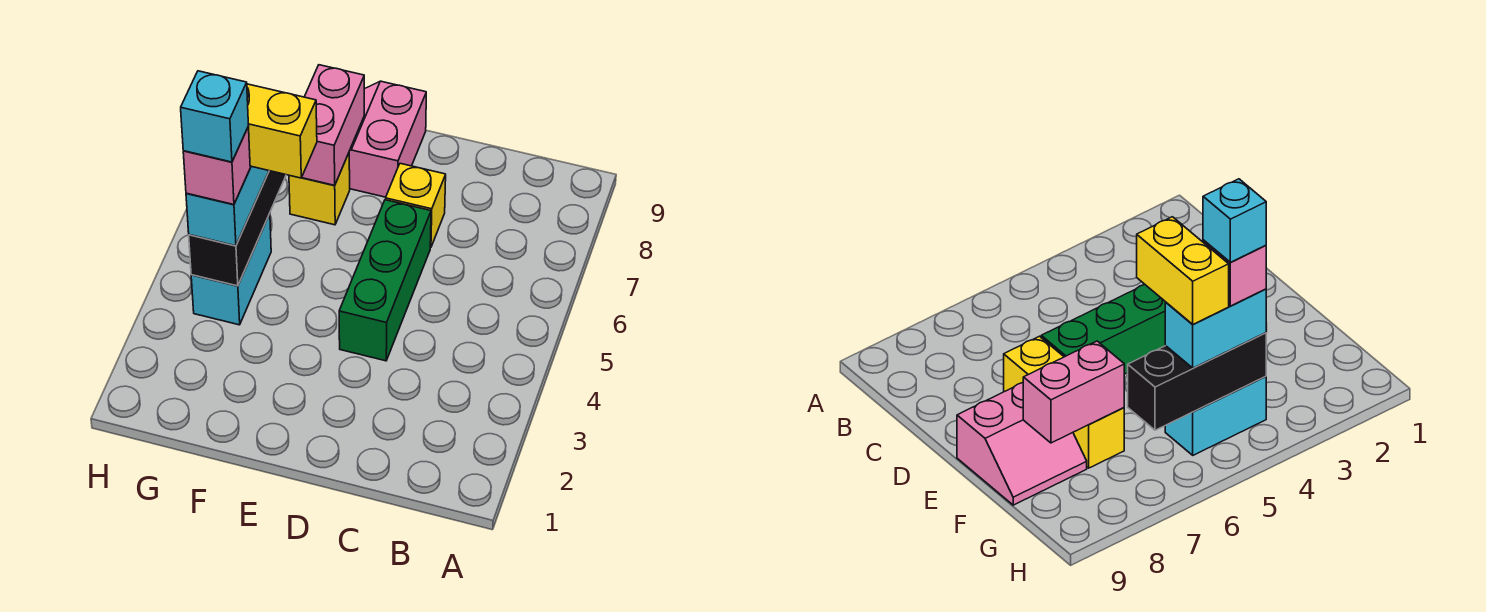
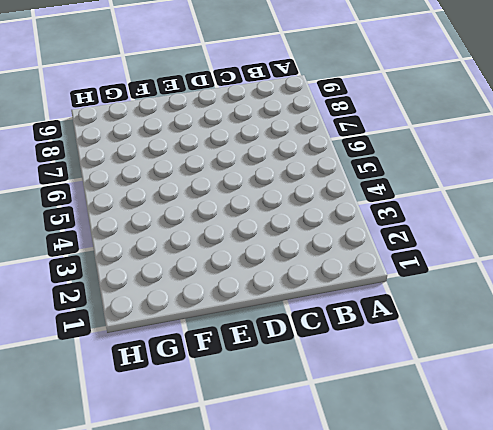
none -> green 1x3 brick [339,200,431,361]
none -> yellow 1x1 brick [385,163,446,248]

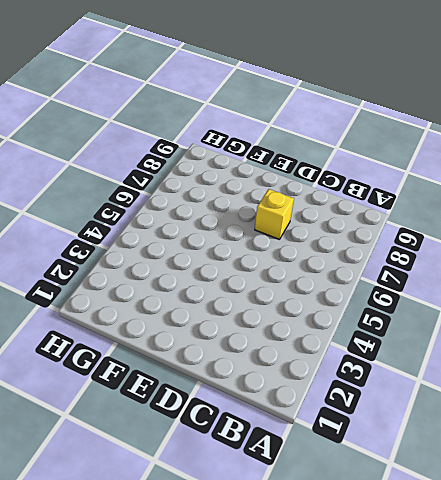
none -> green 1x3 brick [339,200,431,361]
none -> pink 2x2 slope [349,81,426,197]

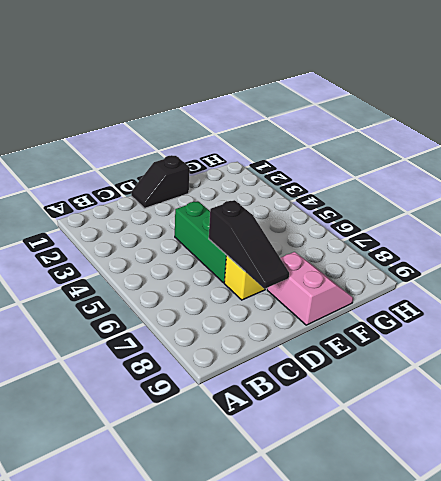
black 1x2 slope [131,155,190,208] -> none
black 1x3 slope [209,200,289,289] -> none
none -> yellow 1x1 brick [289,153,350,225]
none -> cyan 1x2 brick [191,214,271,325]

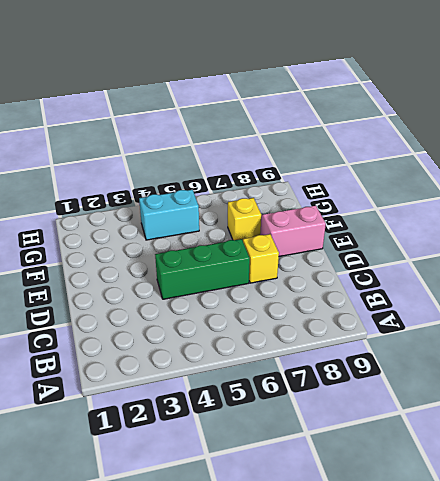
none -> pink 1x2 brick [302,65,364,185]
none -> black 1x3 brick [189,171,286,286]

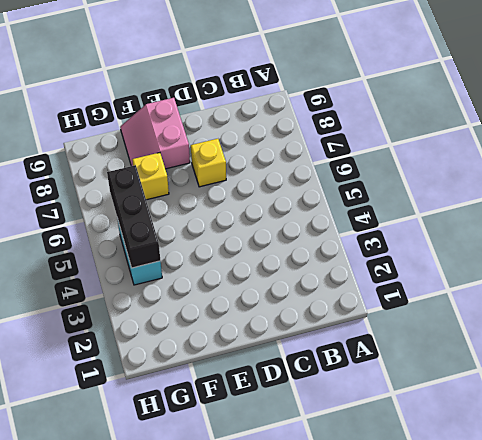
none -> green 1x3 brick [339,200,431,361]
none -> pink 1x2 brick [302,65,364,185]

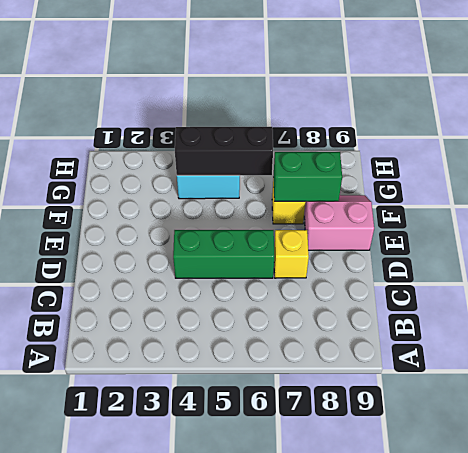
green 1x2 brick [273,152,342,201] -> pink 1x2 brick [302,65,364,185]
none -> cyan 1x2 brick [186,166,268,246]
none -> yellow 1x2 brick [247,84,317,178]

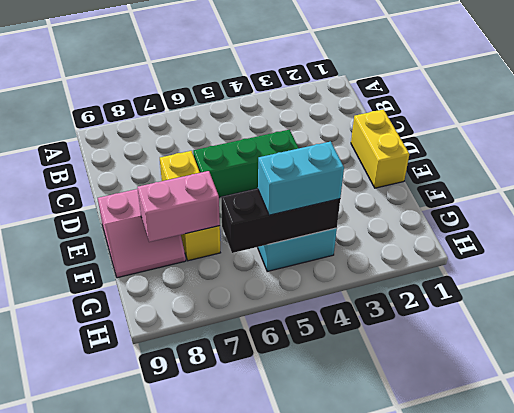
yellow 1x2 brick [351,109,409,188] -> yellow 1x2 brick moved to [247,84,317,178]
none -> pink 1x1 brick [183,126,250,205]
none -> cyan 1x1 brick [181,71,248,162]

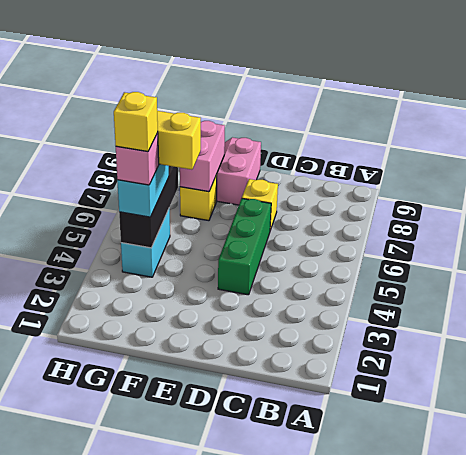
yellow 1x1 brick [114,92,158,151] -> cyan 1x1 brick [181,71,248,162]

